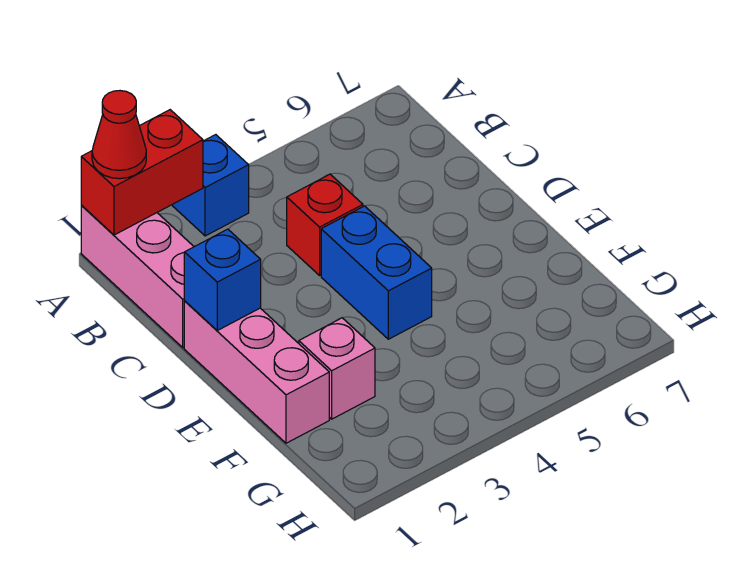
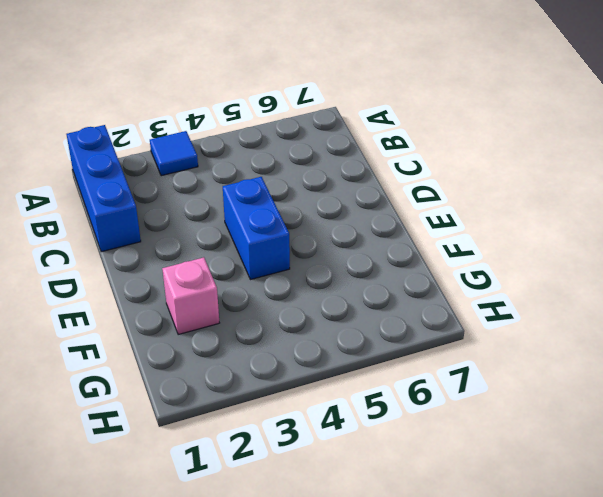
blue 1x3 brick [67,125,141,252] -> pink 1x3 brick [81,206,194,348]
blue 1x1 tile [150,131,198,176] -> blue 1x1 brick [172,135,249,236]
none -> red 1x1 brick [287,174,363,275]
none -> pink 1x3 brick [184,301,329,443]

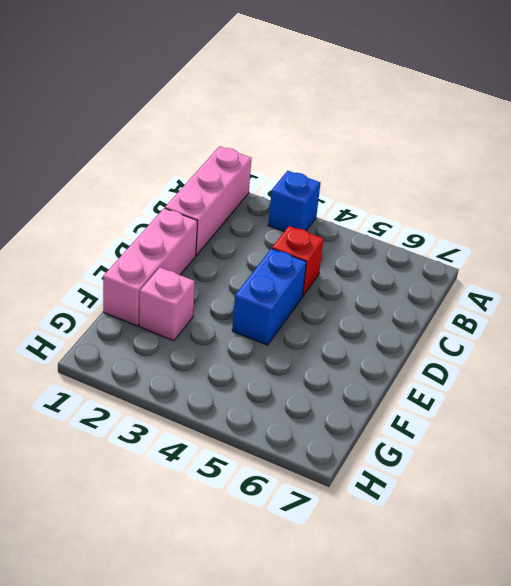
none -> red 1x2 brick [81,110,203,235]
none -> blue 1x1 brick [184,229,261,330]

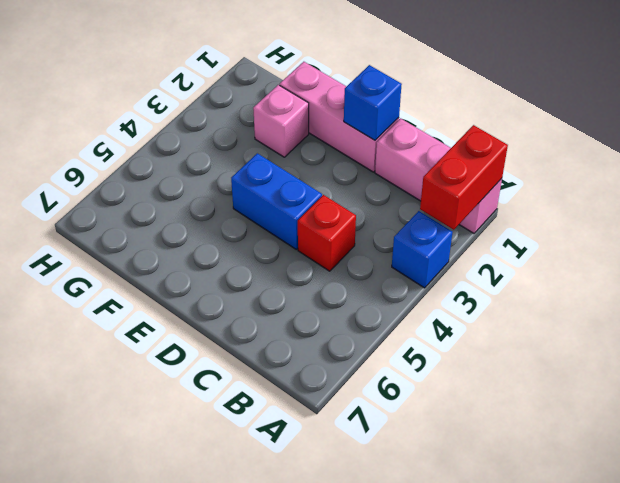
none -> red 1x1 cone [92,91,146,179]

